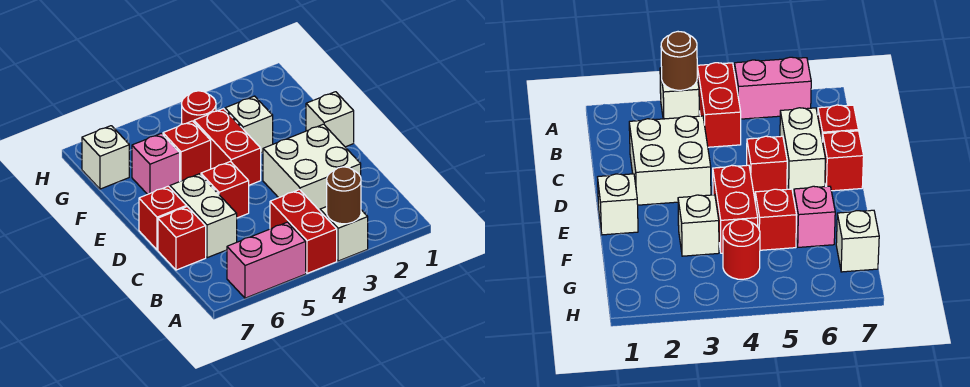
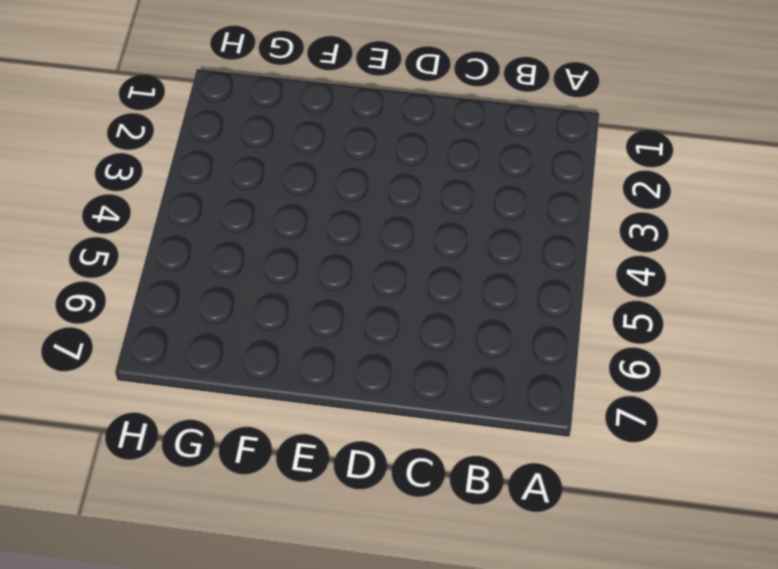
none -> white 1x1 brick [320,207,368,261]
none -> red 1x2 brick [270,190,337,273]
none -> pink 1x2 brick [227,222,306,298]

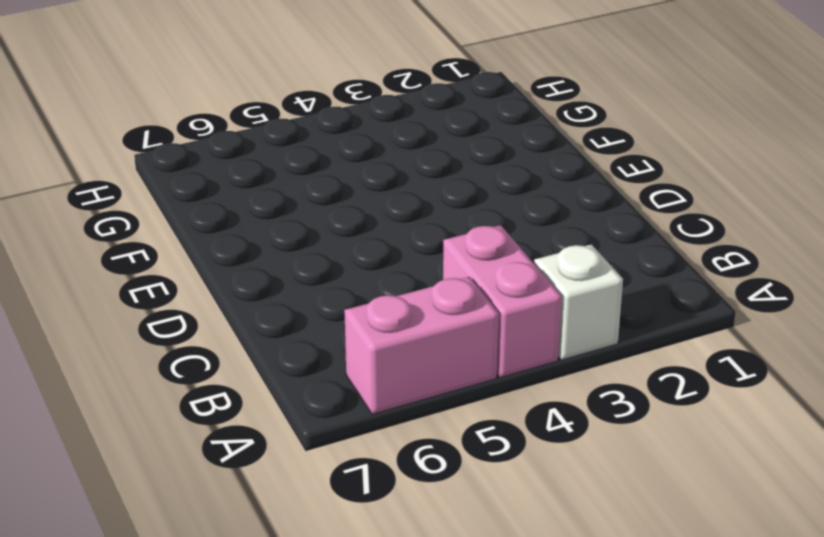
pink 1x2 brick [443,225,562,378] -> red 1x2 brick [270,190,337,273]
none -> white 2x2 brick [263,124,361,211]
none -> white 1x2 brick [170,174,237,258]
none -> red 1x1 brick [158,207,206,270]

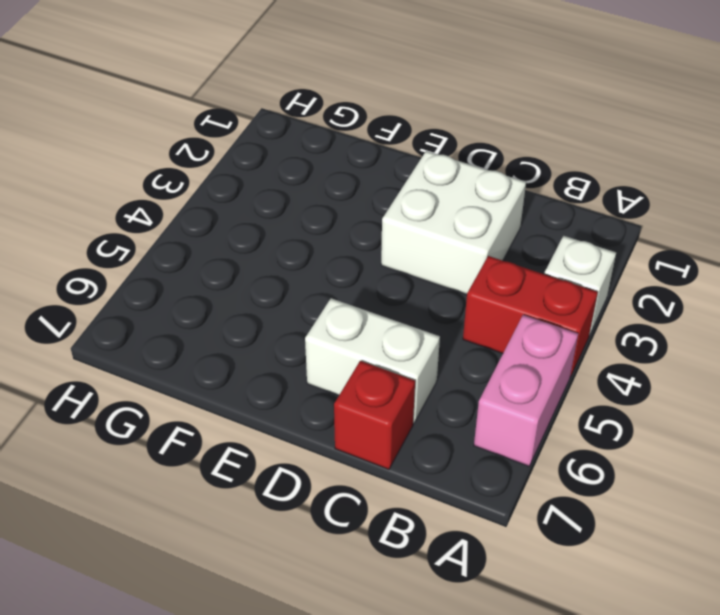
none -> red 1x1 brick [201,162,249,218]
none -> red 1x1 brick [139,186,187,250]
none -> white 1x1 brick [306,92,354,147]

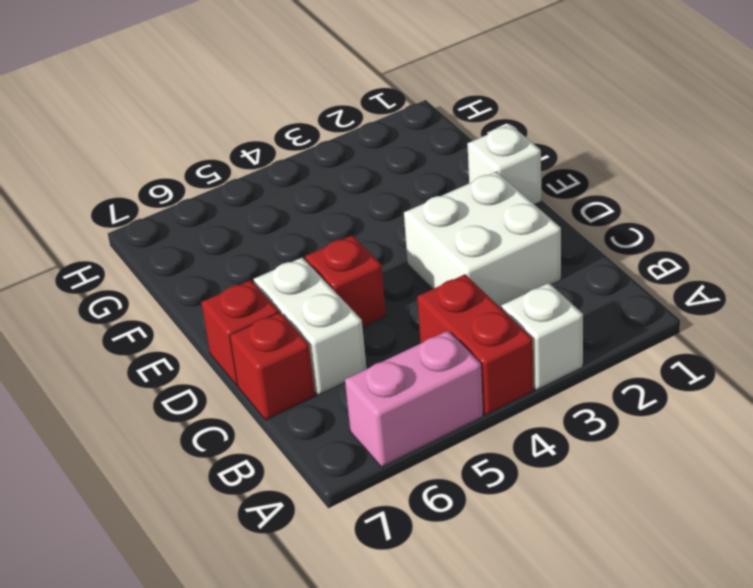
none -> red 1x2 brick [194,109,261,185]
none -> white 1x1 brick [225,96,273,153]
none -> red 1x1 brick [163,121,211,181]

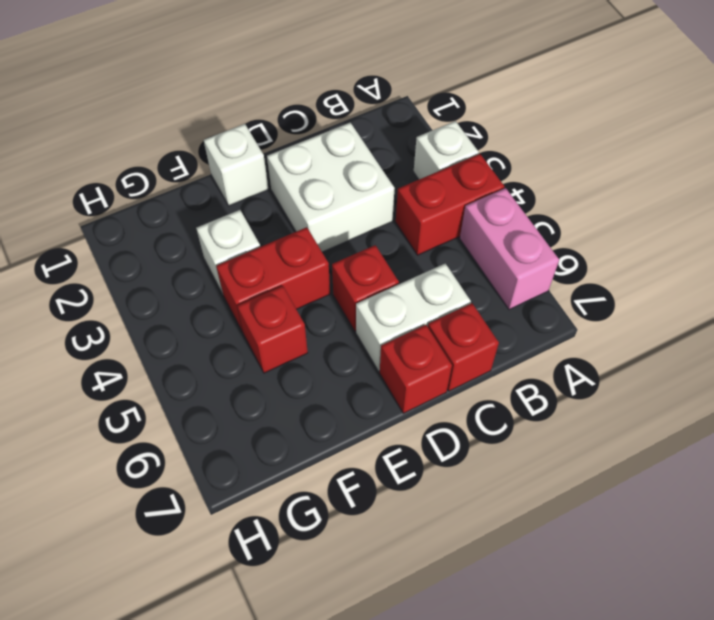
none -> pink 1x1 brick [132,133,180,194]
none -> red 1x1 round brick [182,91,216,124]
none -> white 1x1 brick [82,126,129,189]

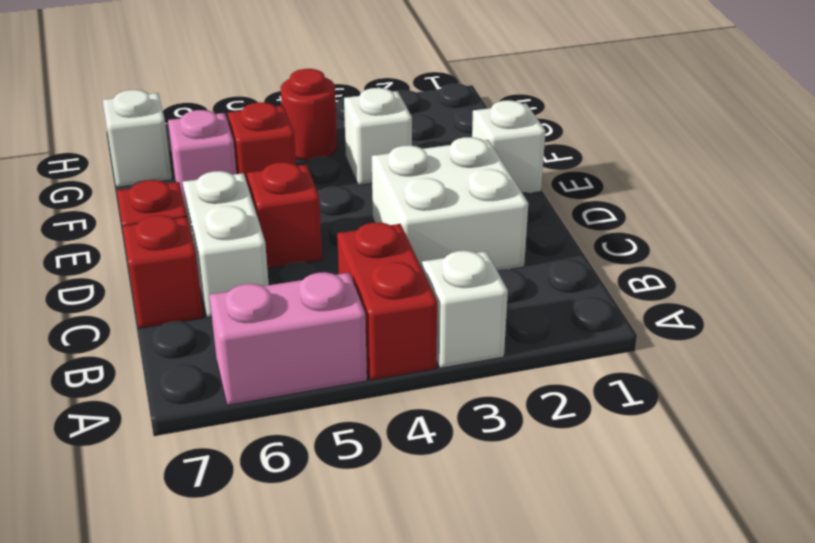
none -> red 1x2 brick [194,109,261,185]
none -> brown 1x1 round brick [327,167,361,224]

